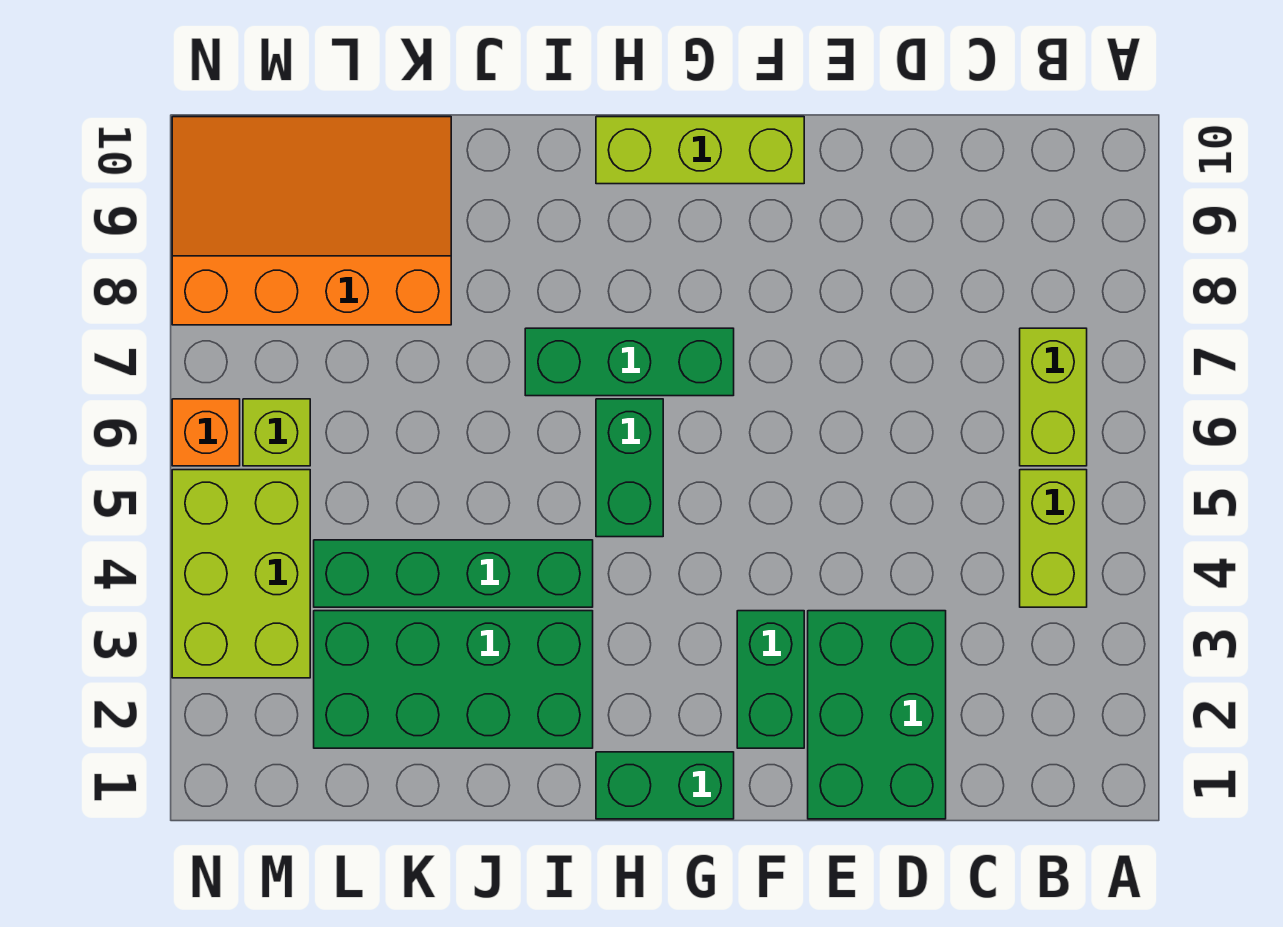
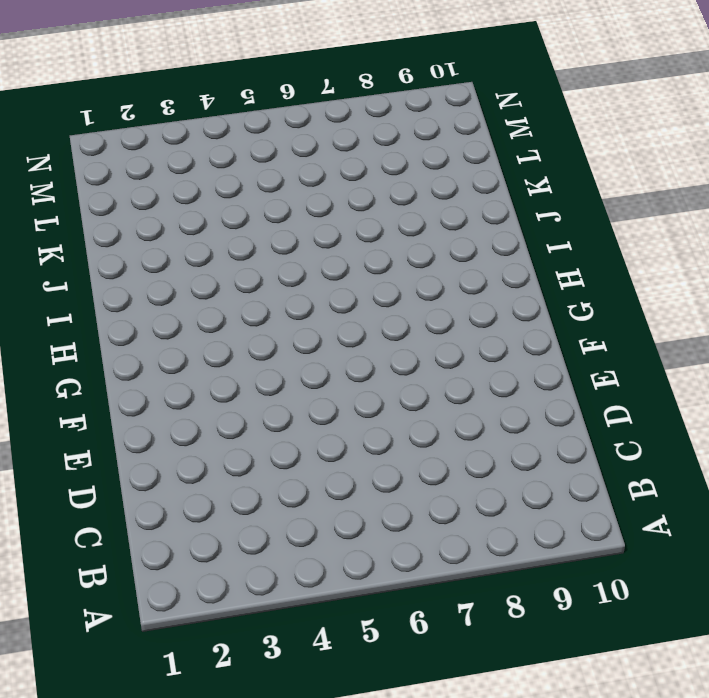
none -> lime 1x2 brick [1020,470,1087,607]
none -> lime 1x2 brick [1020,328,1087,466]
none -> green 2x3 brick [808,611,946,819]

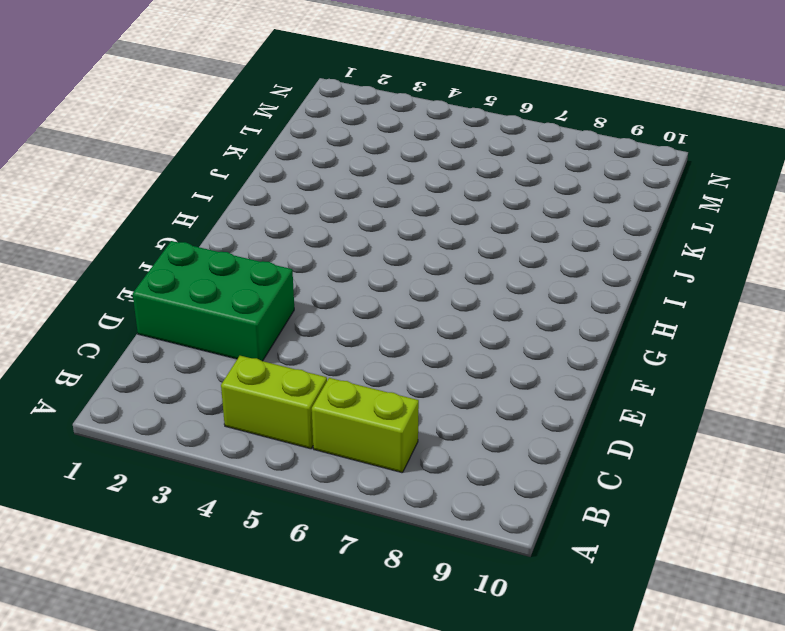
none -> green 1x2 brick [737,611,804,748]
none -> lime 1x3 brick [596,117,804,184]
none -> green 1x2 brick [596,752,734,819]

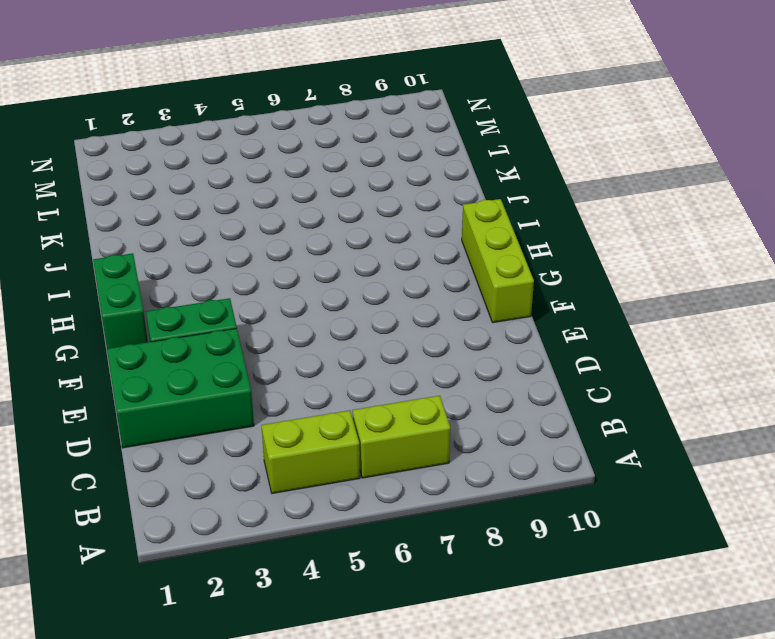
none -> green 1x3 brick [525,328,734,396]
none -> green 1x2 brick [596,399,663,537]
none -> green 2x4 brick [314,611,593,748]

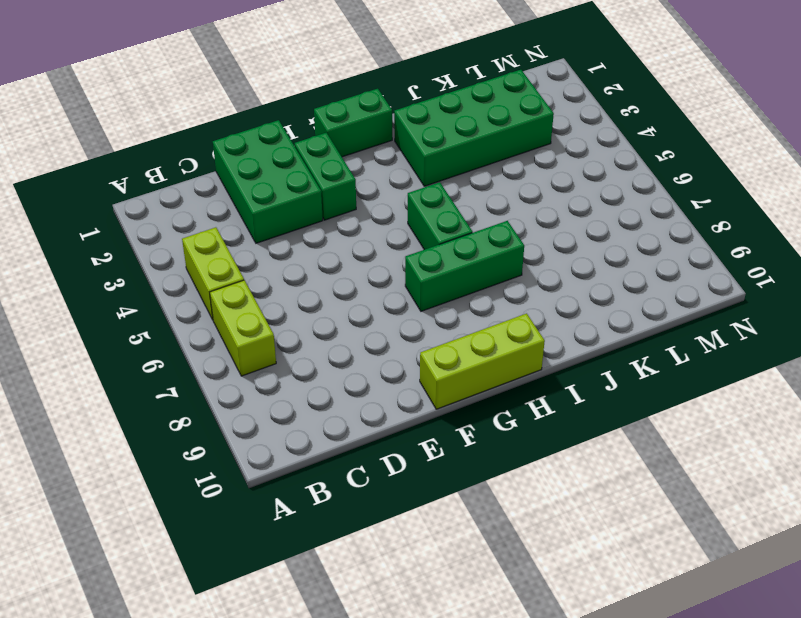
none -> green 1x4 brick [314,540,593,607]
none -> orange 3x4 slope [172,117,451,325]
none -> lime 2x3 brick [172,470,310,678]

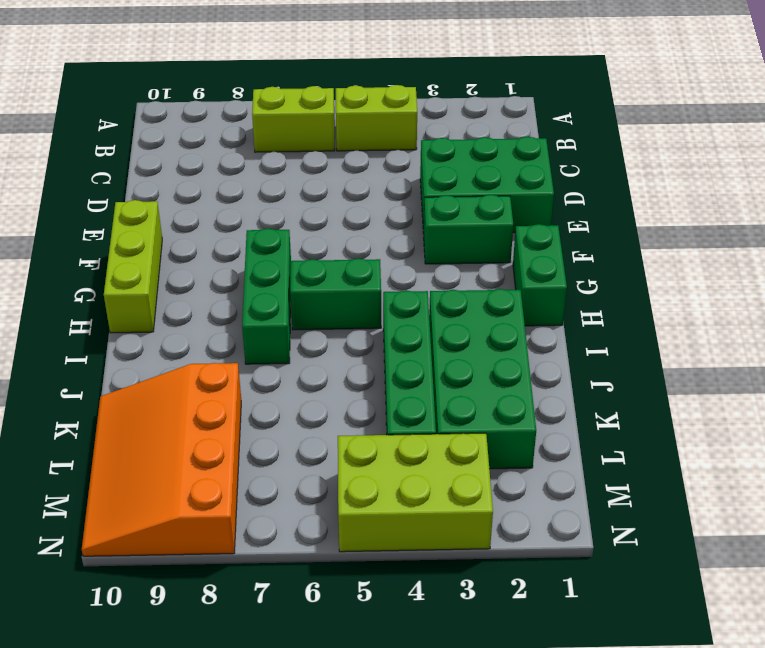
none -> lime 1x1 brick [243,399,310,466]
none -> orange 1x1 brick [172,399,240,466]

